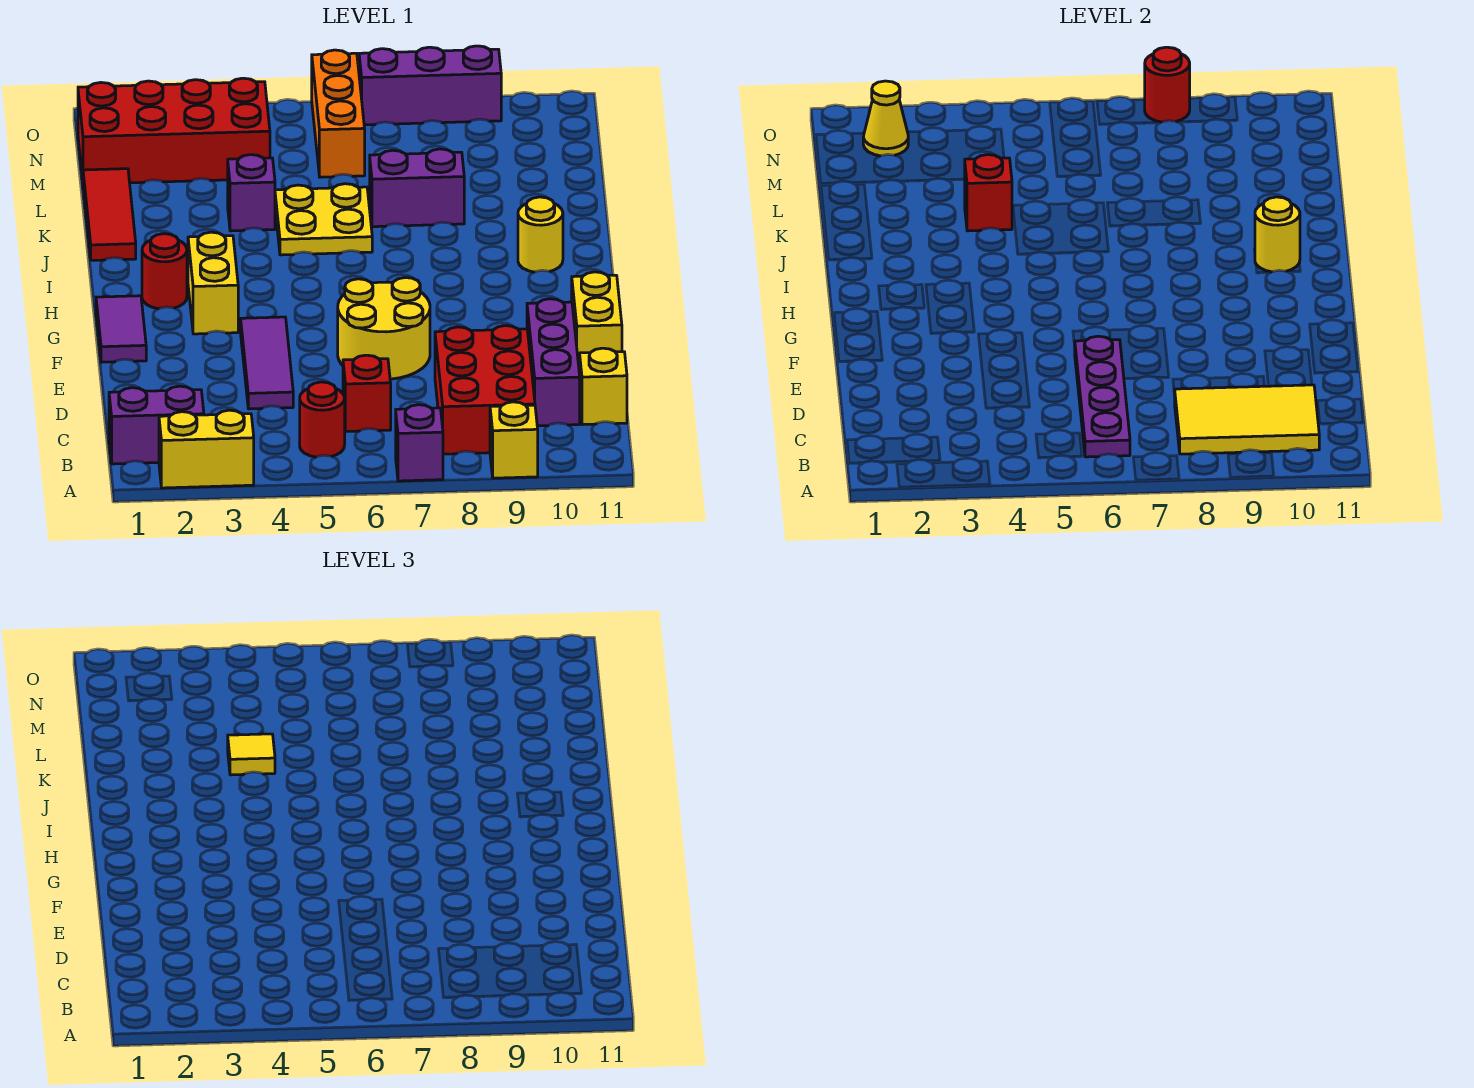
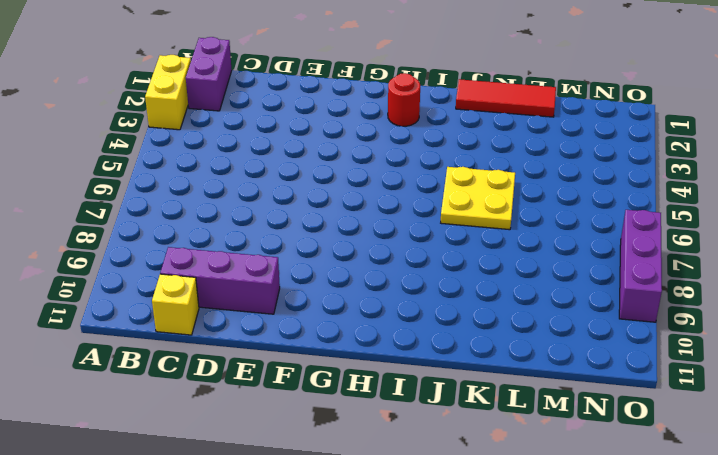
none -> purple 1x1 brick [396,405,443,481]
none -> yellow 1x1 brick [490,402,538,478]
none -> red 1x1 round brick [300,382,345,457]
none -> red 2x3 brick [435,326,535,454]

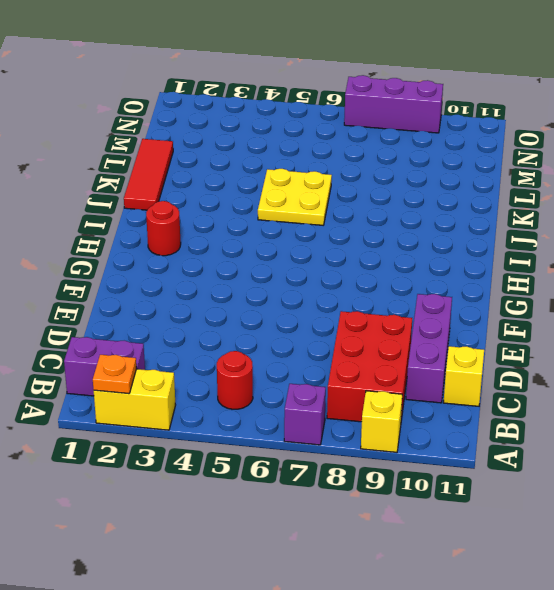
orange 1x1 plate [93,355,136,394] -> none
none -> red 1x1 brick [343,355,391,431]
none -> purple 1x3 tile [241,317,293,409]
none -> yellow 2x2 round brick [338,278,430,379]
none -> yellow 1x2 brick [572,272,622,373]

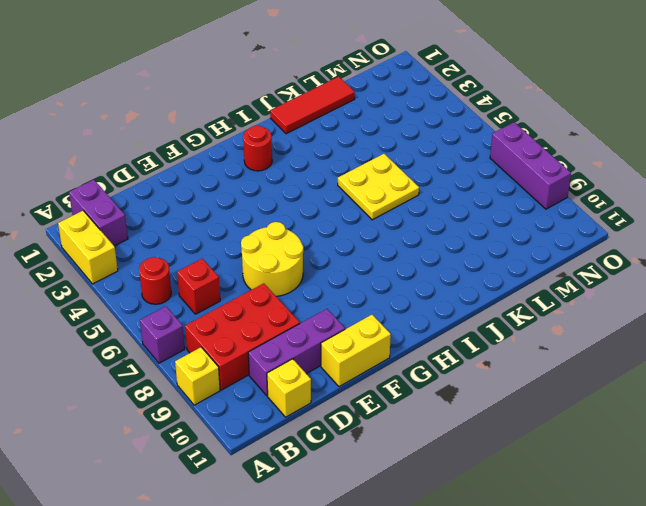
none -> purple 1x3 tile [241,317,293,409]
none -> purple 1x2 tile [96,296,146,362]
none -> yellow 1x2 brick [188,232,238,334]
none -> yellow 1x1 round brick [518,197,563,272]

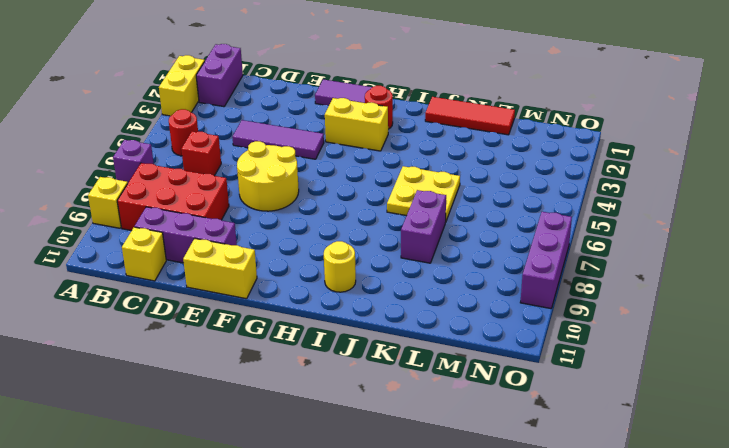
none -> purple 1x1 brick [228,155,275,231]
none -> red 2x4 brick [78,78,270,183]
none -> orange 1x3 brick [312,50,365,177]
none -> purple 1x4 plate [1074,336,1130,457]

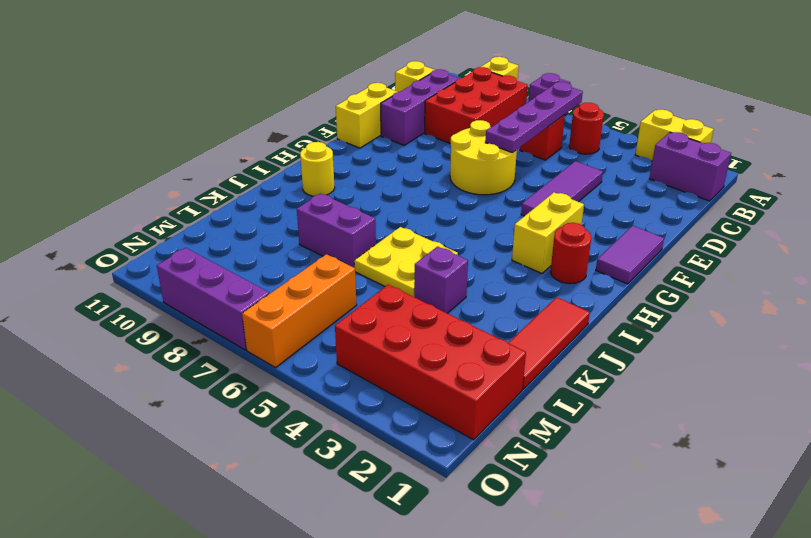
none -> yellow 2x3 tile [1174,385,1319,454]
none -> yellow 1x1 round brick [1255,197,1300,272]
none -> red 1x1 brick [965,155,1012,231]
none -> yellow 1x1 cone [863,81,908,156]

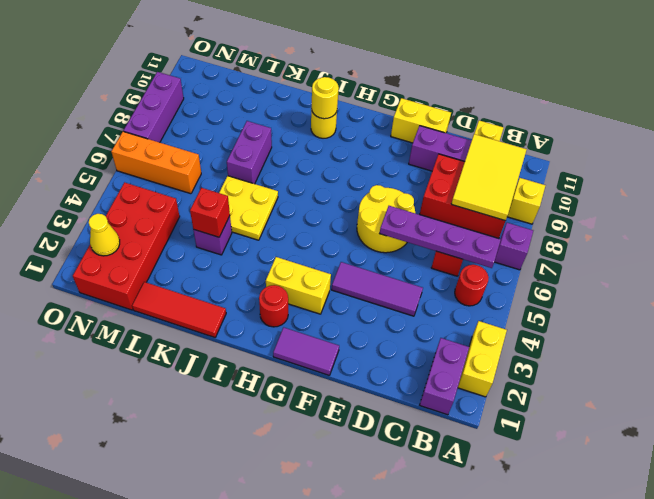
none -> red 1x1 round brick [1145,47,1190,122]
none -> yellow 1x1 tile [228,734,275,775]

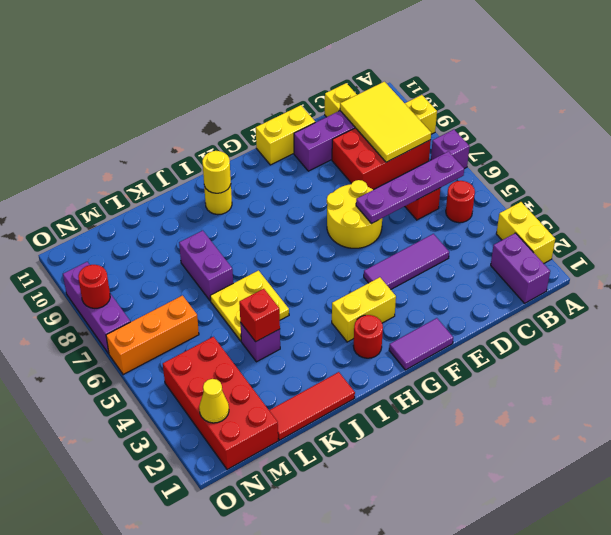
none -> yellow 1x1 tile [228,734,275,775]

